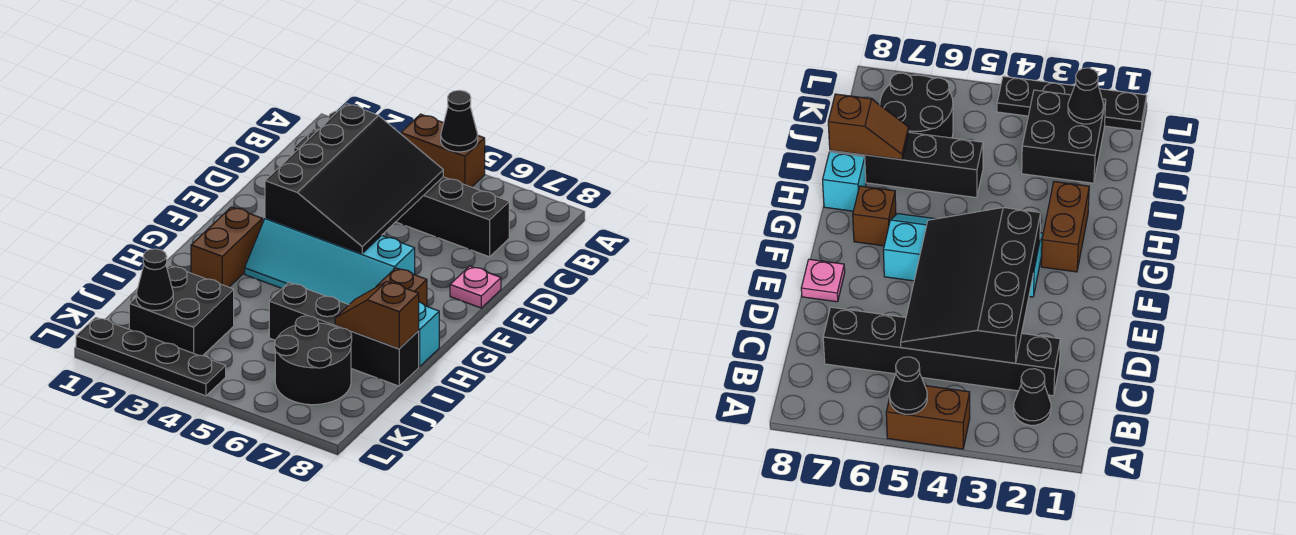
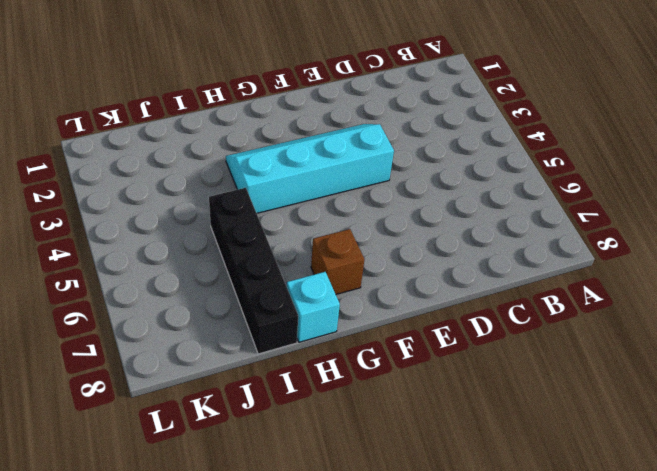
cyan 2x4 slope [226,124,394,213] -> cyan 2x4 slope turned to [245,218,415,305]
none -> brown 1x2 brick [401,114,485,187]
none -> black 1x1 cone [1014,369,1051,425]
none -> black 1x6 brick [294,129,509,257]

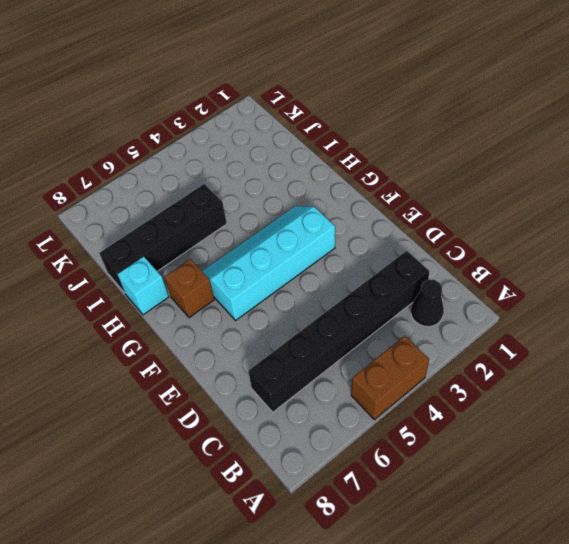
none -> pink 1x1 plate [450,266,501,308]
none -> brown 1x2 brick [191,207,263,287]
none -> black 2x2 brick [129,265,234,356]

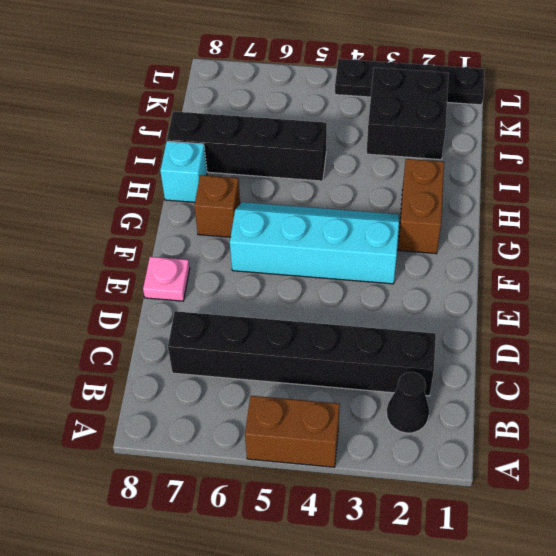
none -> black 2x2 round brick [275,316,352,405]
none -> black 1x1 cone [441,90,478,152]
none -> black 3x4 slope [265,104,443,253]

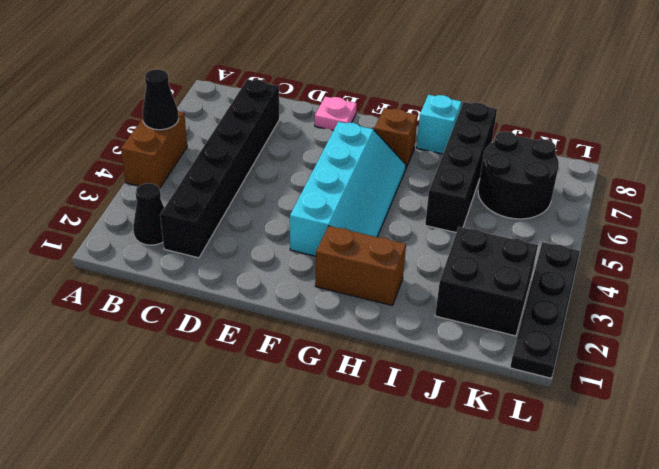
none -> black 3x4 slope [265,104,443,253]
none -> brown 1x2 slope [335,281,419,349]
none -> black 1x1 cone [136,249,173,310]

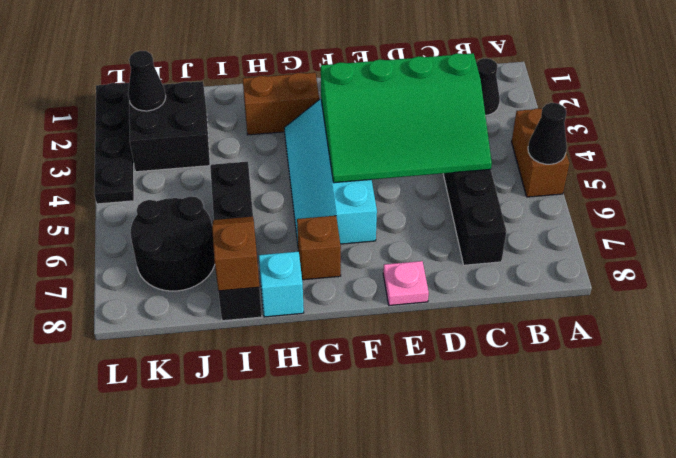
green 3x4 slope [321,53,492,183] -> black 3x4 slope [265,104,443,253]

